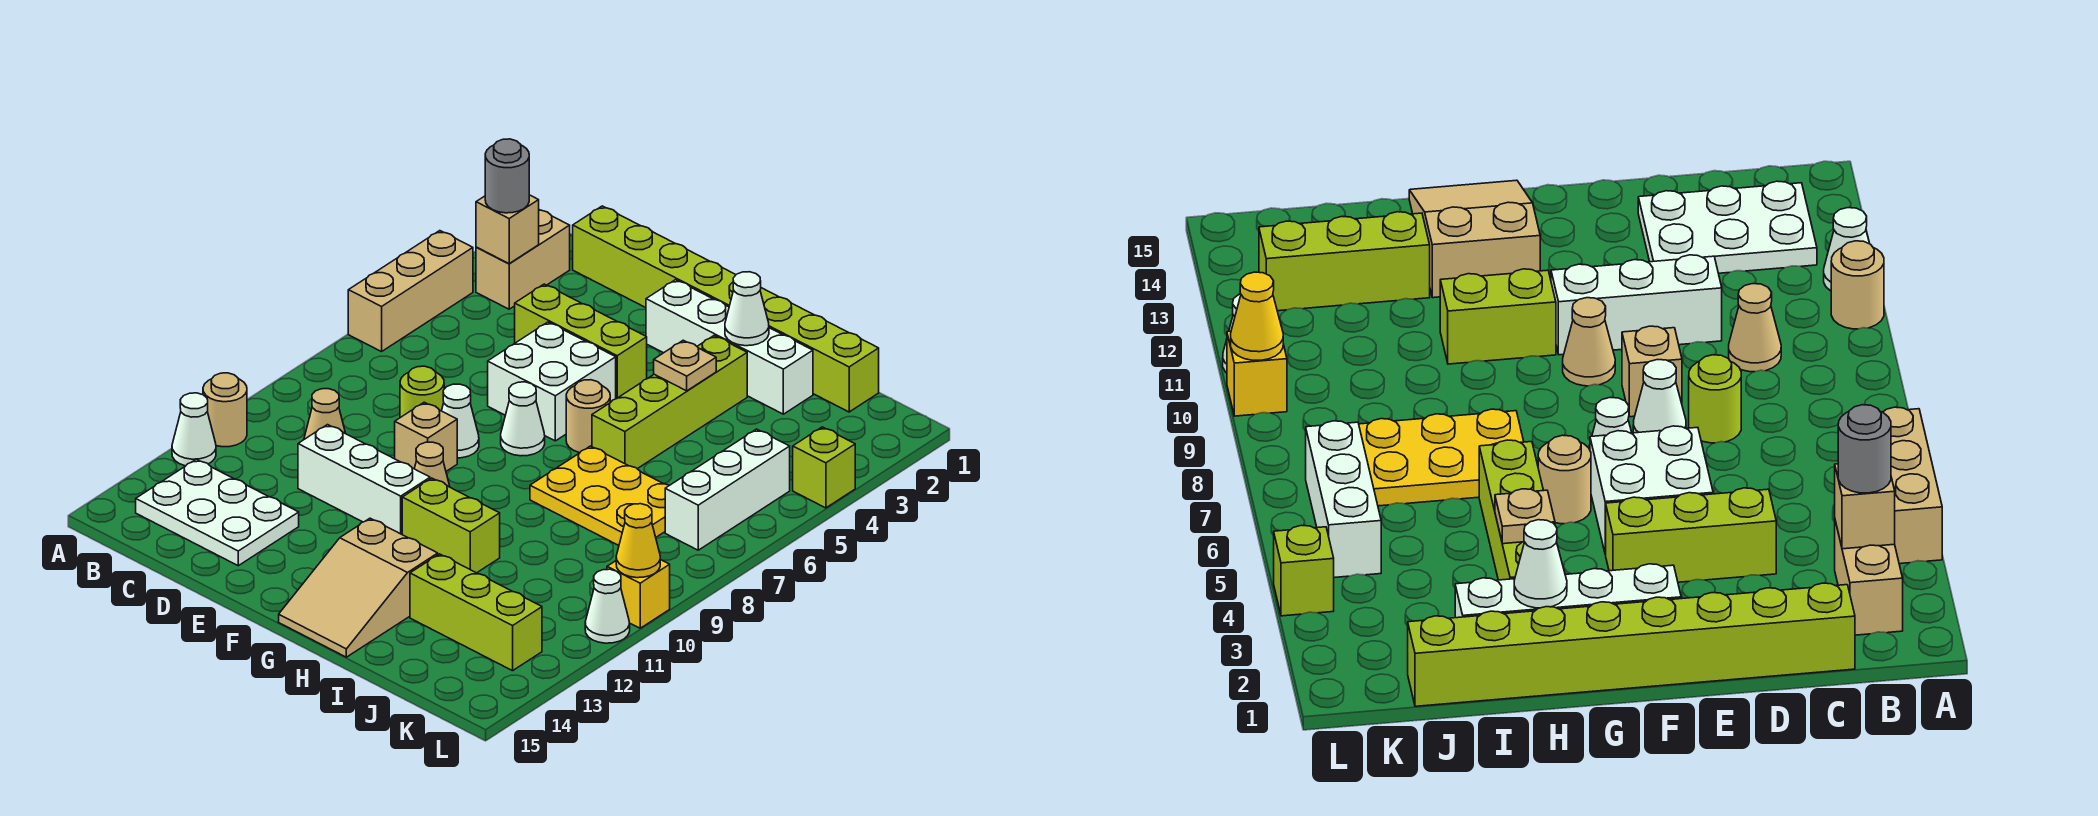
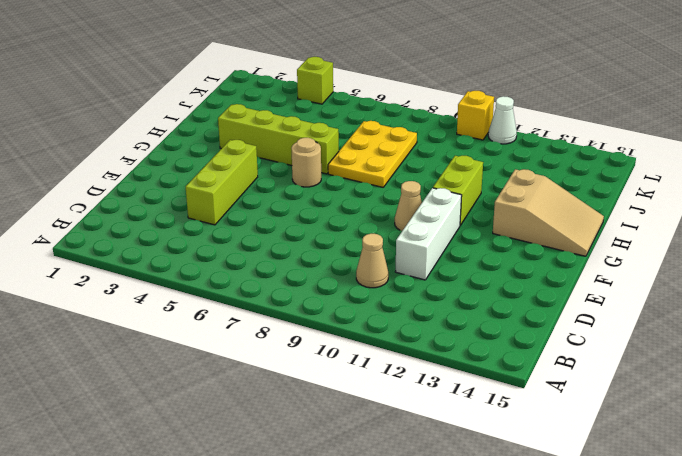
none -> tan 1x3 brick [348,231,473,352]
none -> tan 1x1 round brick [203,373,247,447]
none -> white 1x1 cone [172,393,216,466]
none -> tan 1x2 brick [476,210,570,309]

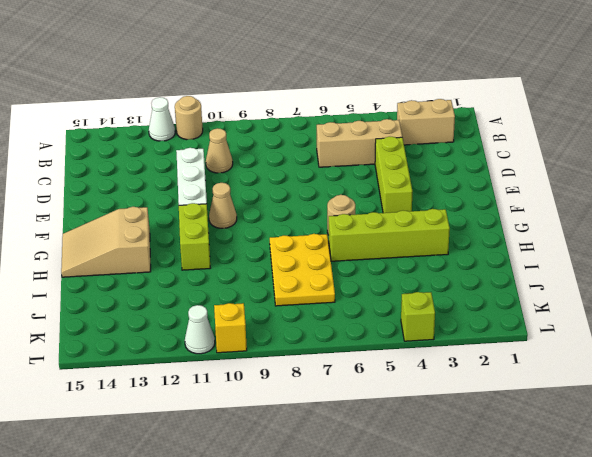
tan 1x3 brick [317,119,402,167] -> tan 1x3 brick moved to [348,231,473,352]
none -> white 2x3 plate [136,459,299,566]
none -> lime 1x8 brick [573,206,879,412]
none -> lime 1x1 round brick [400,366,444,418]
none -> white 2x2 brick [488,322,616,441]

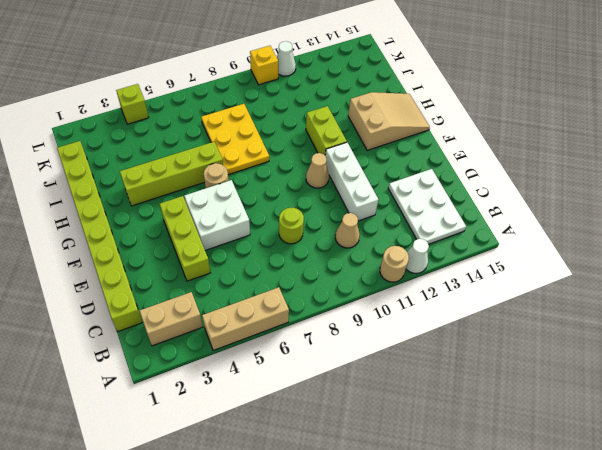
none -> white 1x1 cone [442,384,479,458]
none -> tan 1x1 brick [395,402,457,471]
none -> white 1x4 brick [646,280,813,414]
none -> white 1x1 cone [501,382,545,456]

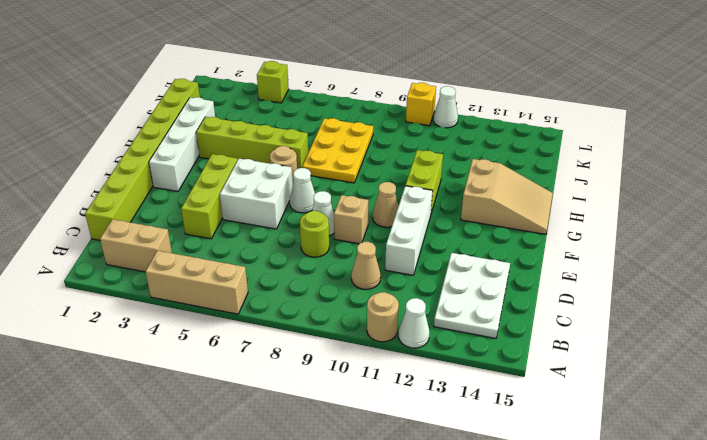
none -> lime 1x3 brick [410,554,542,671]
none -> white 1x3 brick [665,429,790,550]
none -> tan 1x1 brick [476,195,539,264]
none -> white 1x1 cone [725,272,769,346]

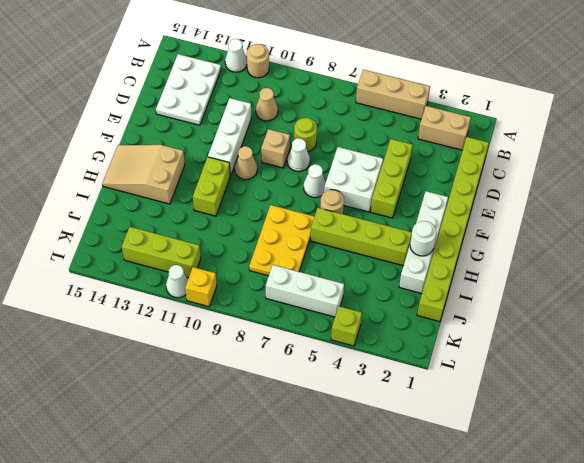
white 1x1 round brick [410,221,436,256] -> white 1x1 cone [725,272,769,346]
lime 1x3 brick [122,227,201,278] -> lime 1x3 brick turned to [410,554,542,671]
none -> tan 1x1 brick [476,195,539,264]
none -> tan 1x1 plate [654,340,716,391]
none -> yellow 1x1 cone [616,504,660,578]
none -> grey 1x1 round brick [485,139,529,213]

